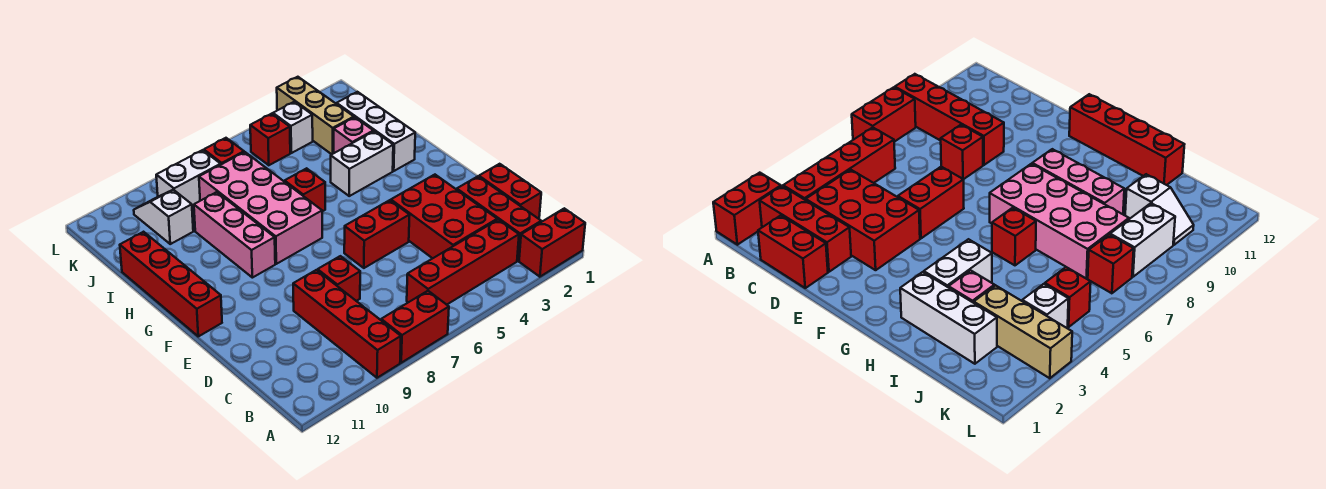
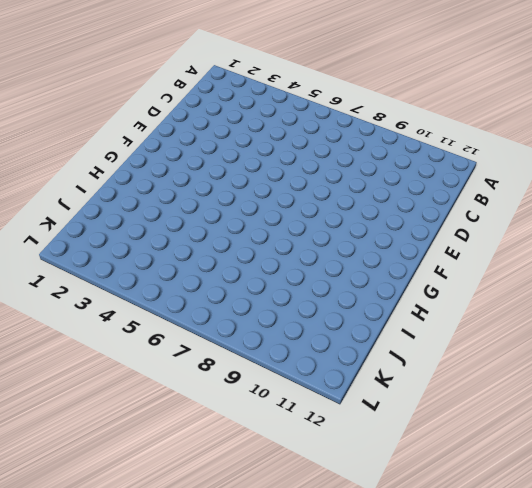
none -> red 1x2 brick [519,208,585,277]
none -> red 1x2 brick [381,291,449,363]
none -> red 1x4 brick [293,270,401,378]

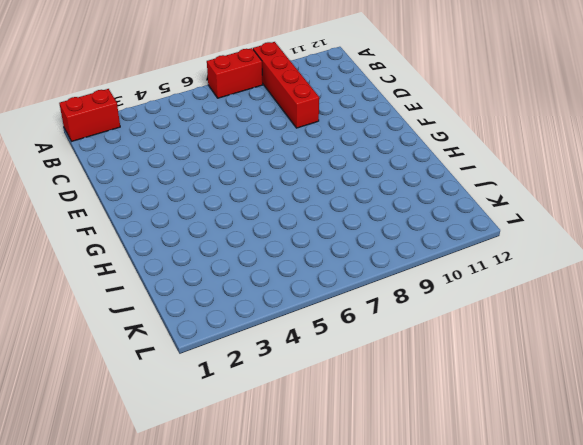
none -> red 1x3 brick [457,176,541,261]
none -> red 1x4 brick [407,220,519,305]
none -> red 1x2 brick [479,164,541,219]

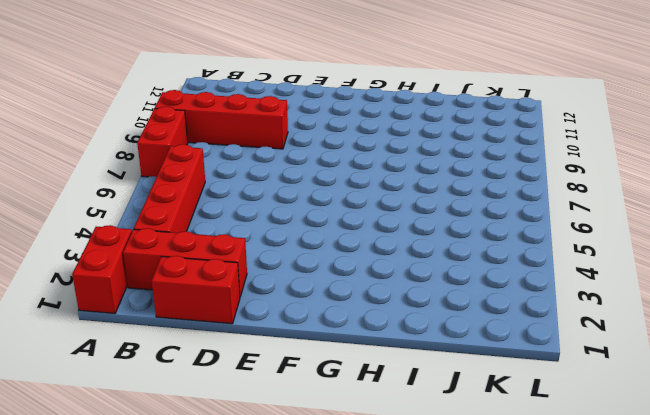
none -> red 2x3 brick [391,175,497,258]
none -> red 1x1 brick [318,256,360,301]
none -> red 1x2 brick [344,200,410,268]

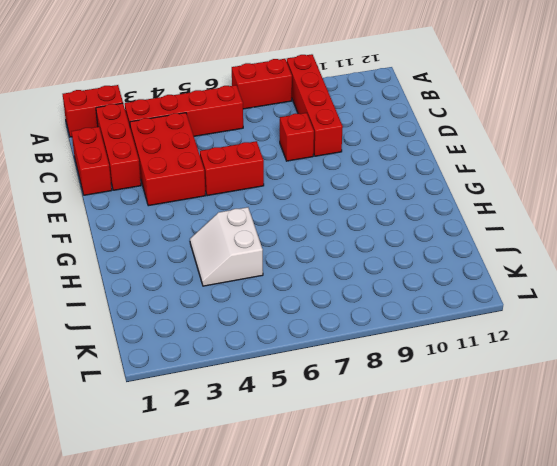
white 2x2 slope [190,207,263,286] -> white 1x2 brick [331,131,393,196]
none -> red 1x4 brick [120,232,222,336]
none -> pink 2x4 brick [199,152,322,264]
none -> pink 1x3 brick [194,192,275,278]

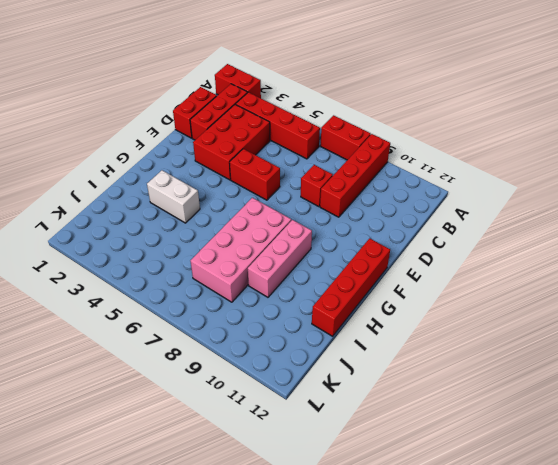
none -> white 1x3 brick [337,92,415,171]
none -> red 1x1 brick [285,168,325,211]
none -> pink 1x1 brick [334,117,373,153]

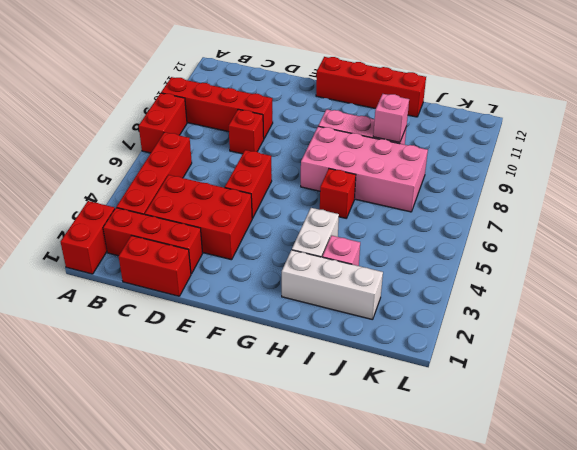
pink 1x1 brick [373,94,409,142] -> none
none -> tan 1x3 brick [277,77,354,154]
none -> white 1x2 slope [134,190,193,244]
none -> white 1x1 brick [273,102,313,153]

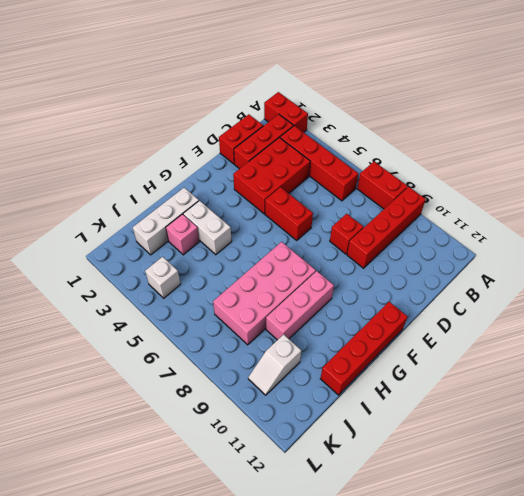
none -> red 1x1 brick [285,168,325,211]
none -> tan 1x3 brick [277,77,354,154]
none -> red 1x1 brick [250,114,290,165]

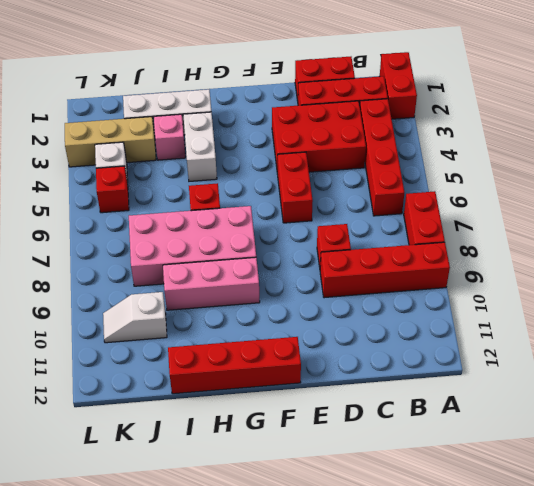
none -> red 1x1 brick [204,138,244,164]
none -> white 1x2 brick [156,150,221,207]

